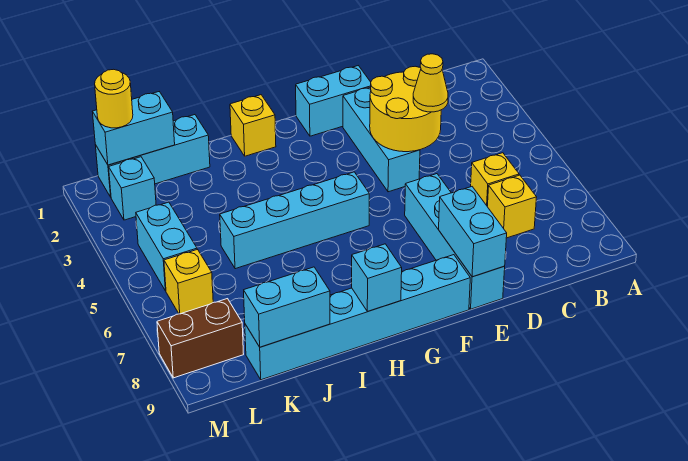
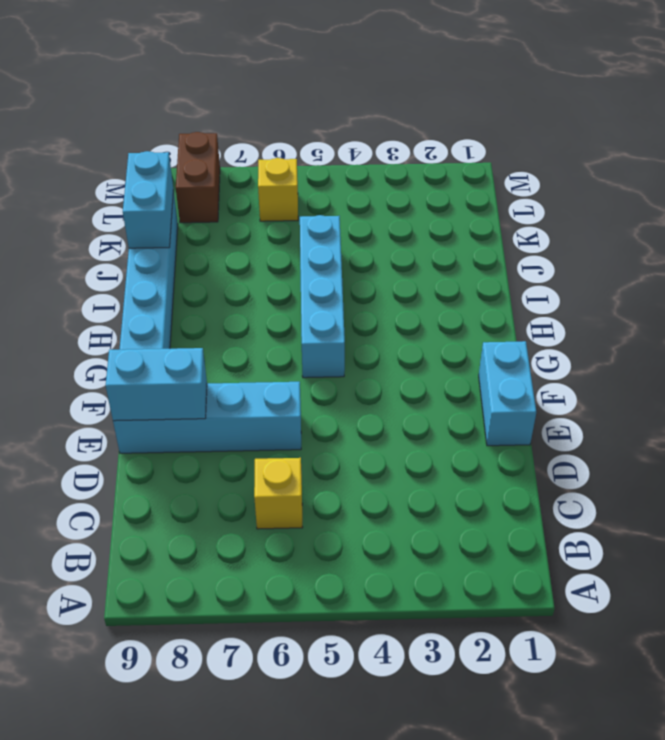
none -> yellow 1x1 brick [487,175,537,238]
none -> cyan 1x3 brick [343,87,420,192]
none -> yellow 1x1 brick [230,95,276,156]

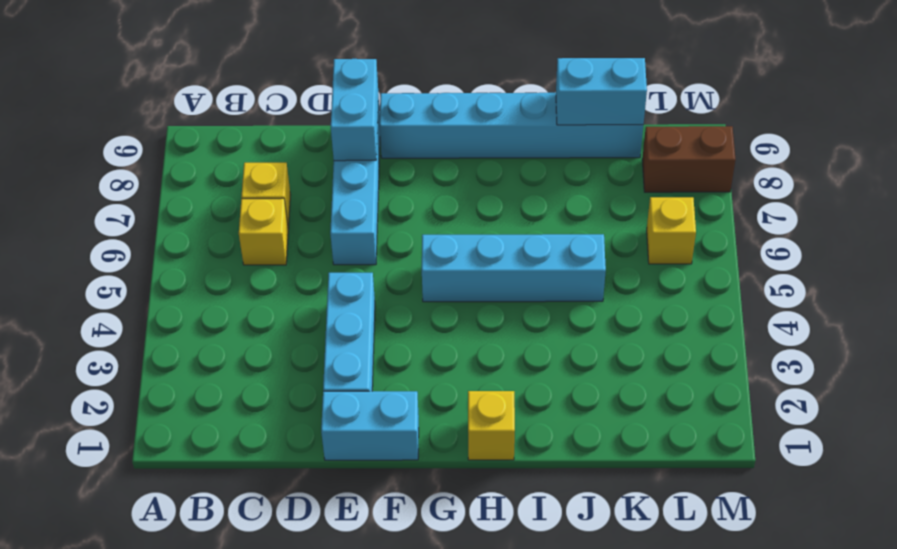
none -> cyan 1x3 brick [95,115,210,197]
none -> cyan 1x1 brick [109,157,156,220]
none -> cyan 1x2 brick [136,202,197,291]

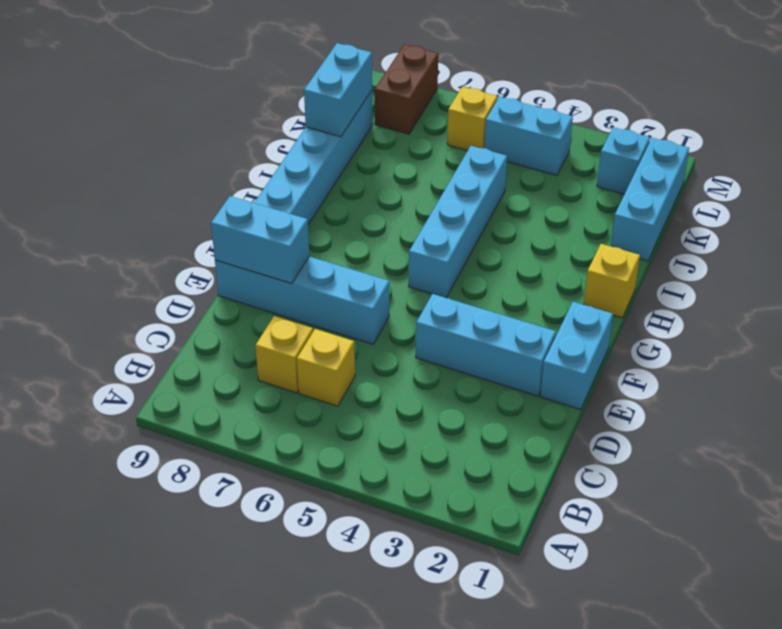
none -> yellow 2x2 round brick [370,66,441,152]
none -> cyan 1x1 brick [352,244,402,311]
none -> cyan 1x2 brick [92,92,175,165]

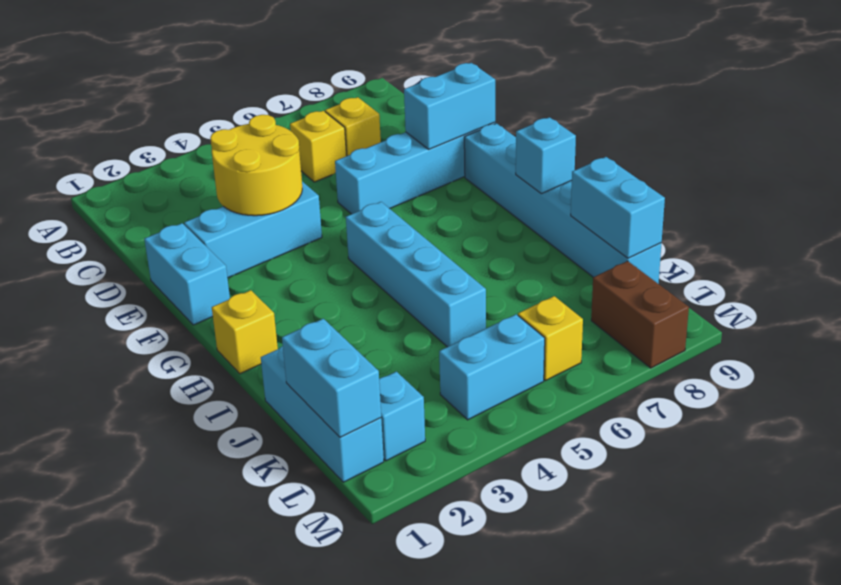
none -> yellow 1x1 cone [413,54,448,112]
none -> yellow 1x1 round brick [95,69,133,128]

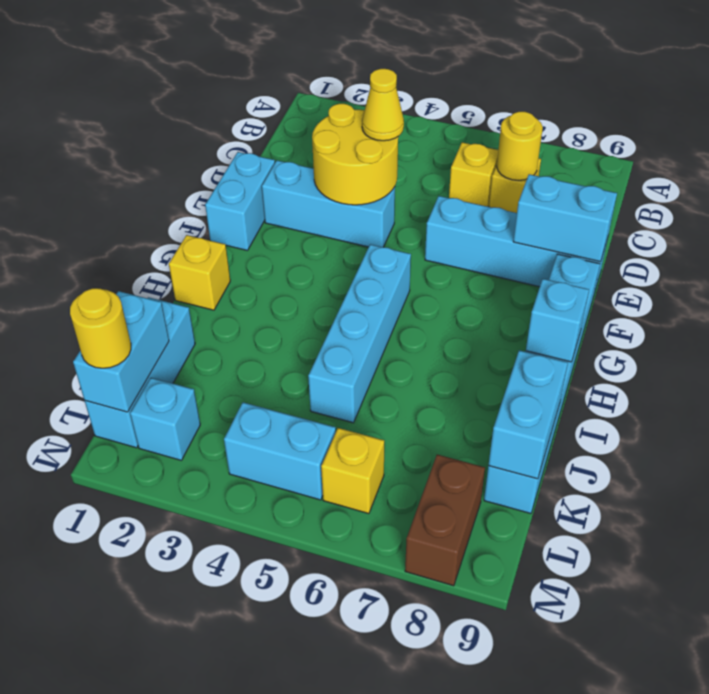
yellow 1x1 round brick [497,112,543,180] -> none

